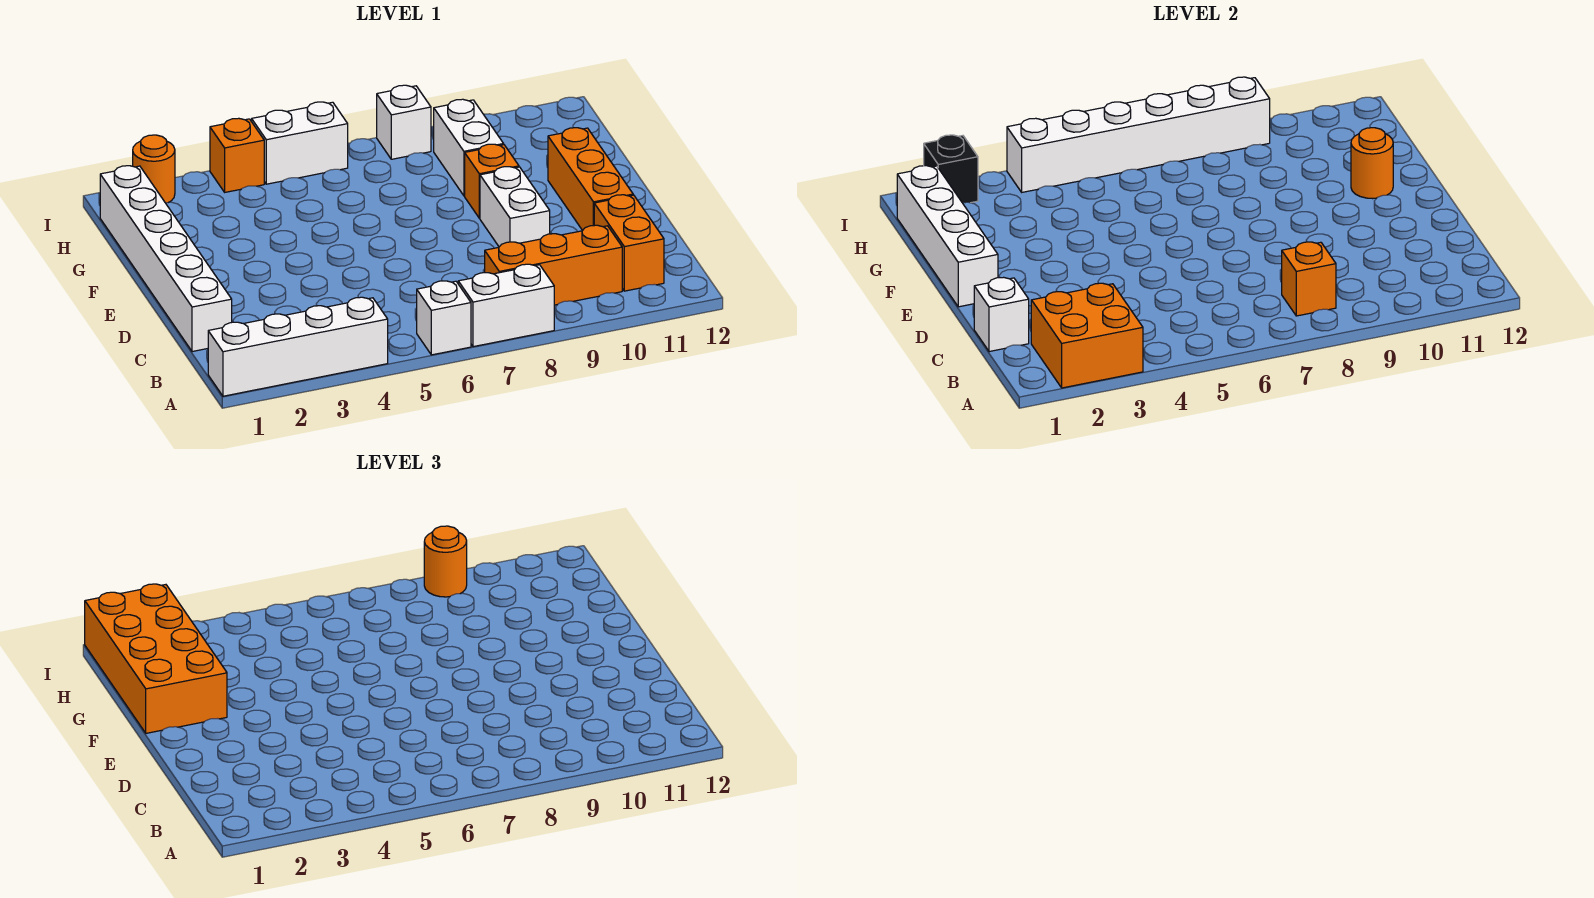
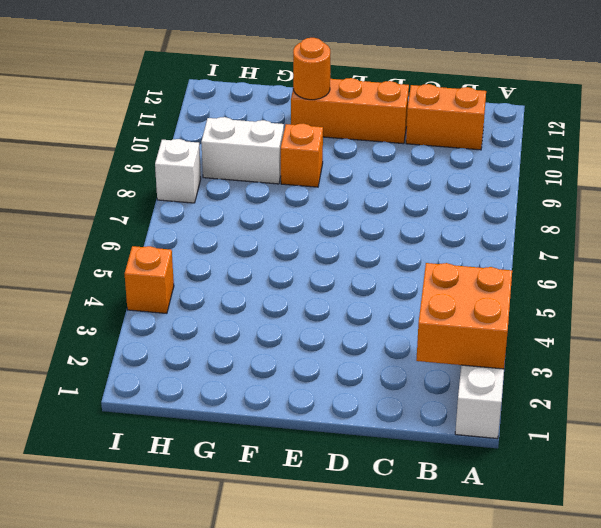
none -> white 1x1 brick [417,281,471,355]
none -> white 1x2 brick [458,264,554,347]
none -> orange 1x3 brick [485,225,622,305]

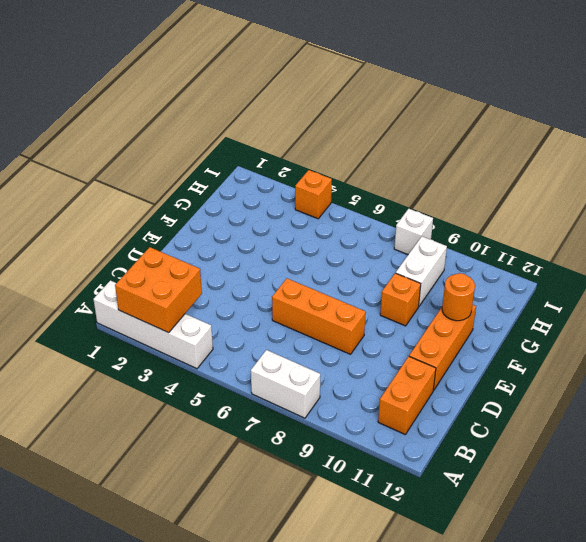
orange 1x3 brick [272,278,366,354] -> orange 1x3 brick moved to [485,225,622,305]
none -> white 1x1 brick [417,281,471,355]
none -> white 1x6 brick [100,166,232,352]
none -> white 1x2 brick [480,167,550,247]

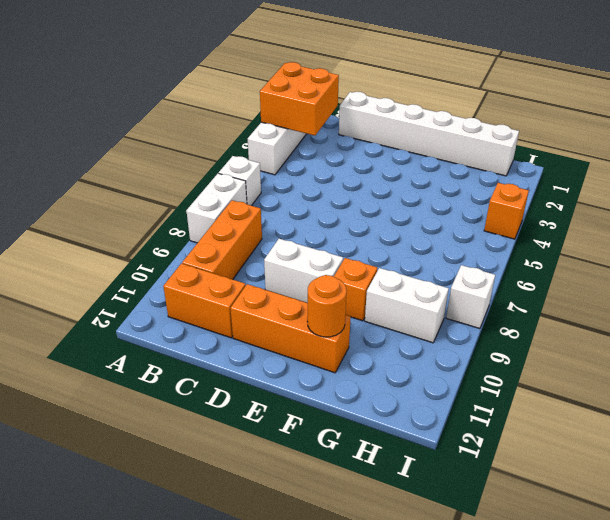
none -> orange 1x1 round brick [133,135,175,203]
none -> white 1x2 brick [252,102,348,184]
none -> orange 1x1 brick [1282,242,1336,316]

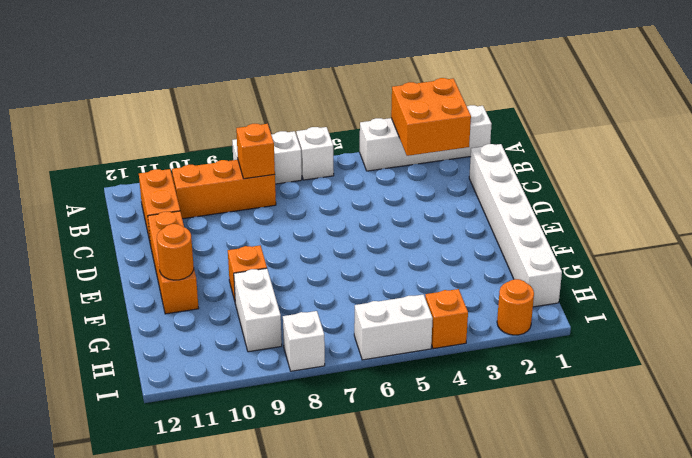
none -> white 1x2 brick [480,167,550,247]
none -> white 1x1 brick [974,277,1029,352]
none -> white 1x4 brick [897,166,998,307]

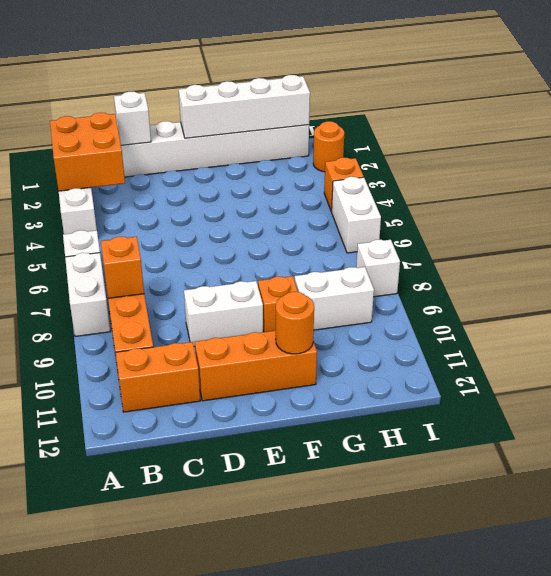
none -> black 1x1 brick [924,135,978,203]
none -> white 1x6 brick [1007,77,1270,192]
none -> orange 2x4 brick [85,584,227,733]

